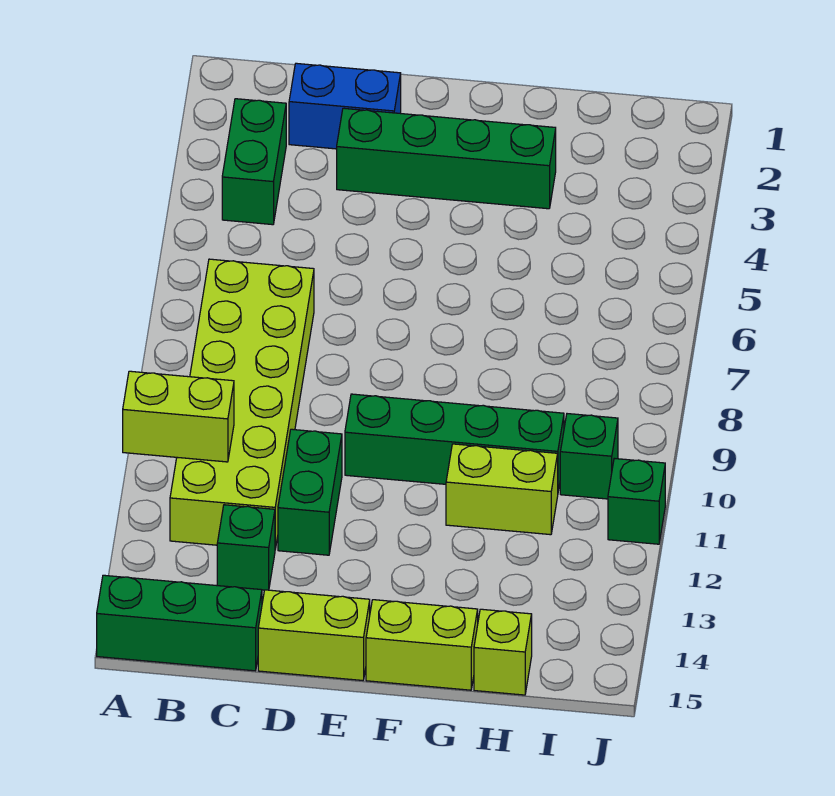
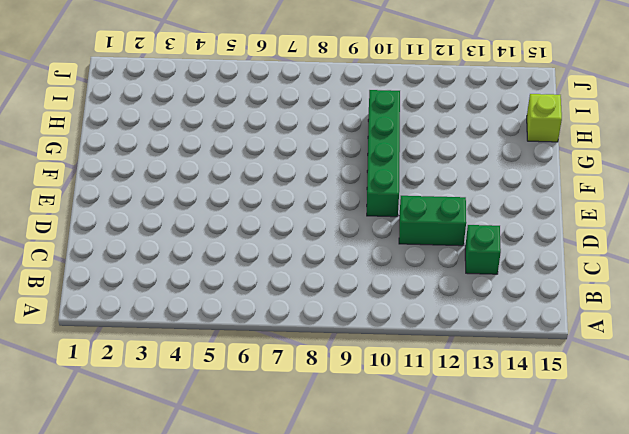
none -> green 1x3 brick [97,575,262,671]
none -> green 1x2 brick [222,99,286,225]
none -> lime 2x6 brick [170,259,314,549]

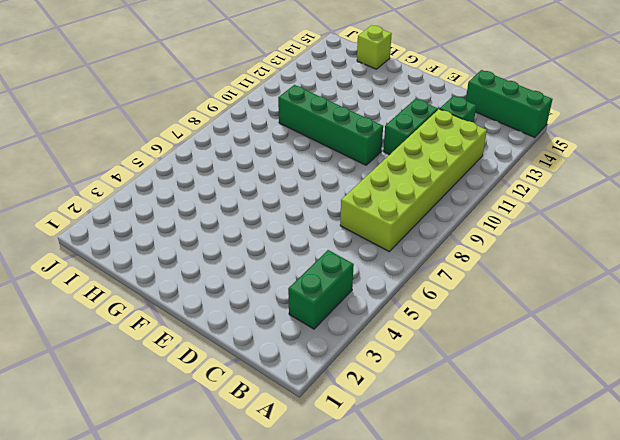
none -> blue 1x2 brick [289,63,401,149]
none -> green 1x4 brick [337,108,556,209]
none -> lime 1x2 brick [258,590,370,680]

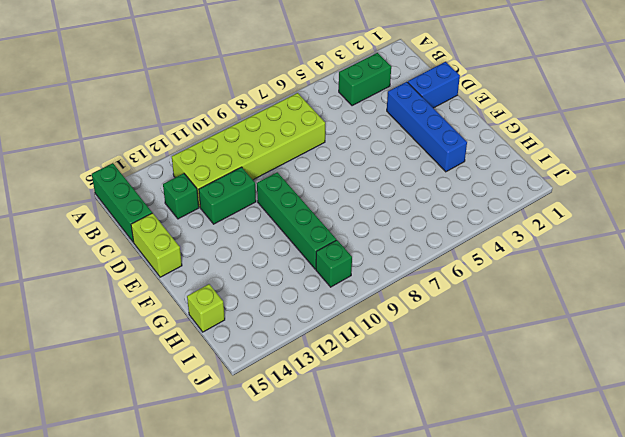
blue 1x2 brick [408,62,460,108] -> blue 1x2 brick turned to [289,63,401,149]
blue 1x4 brick [387,82,467,172] -> green 1x4 brick [337,108,556,209]
none -> lime 1x2 brick [366,600,478,690]
none -> lime 1x2 brick [446,444,558,535]
none -> green 1x1 brick [608,458,665,544]

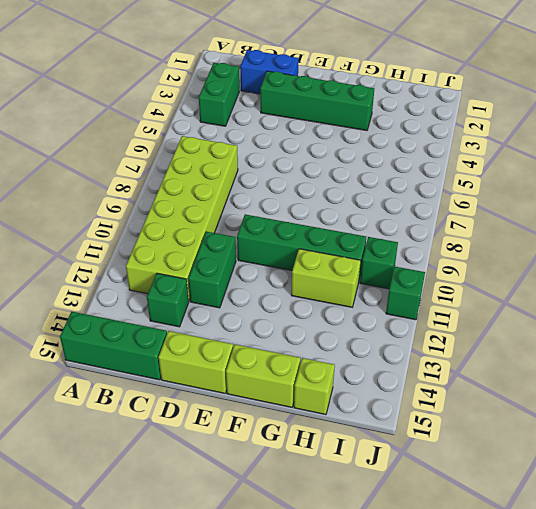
none -> lime 1x2 brick [123,371,234,462]

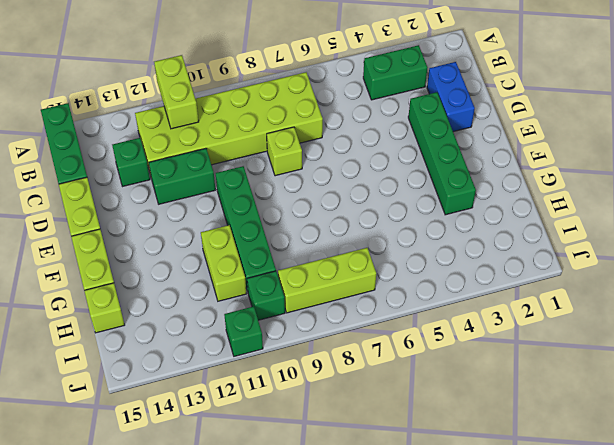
lime 1x1 brick [267,127,302,176] -> none
lime 1x3 brick [278,248,376,313] -> none

